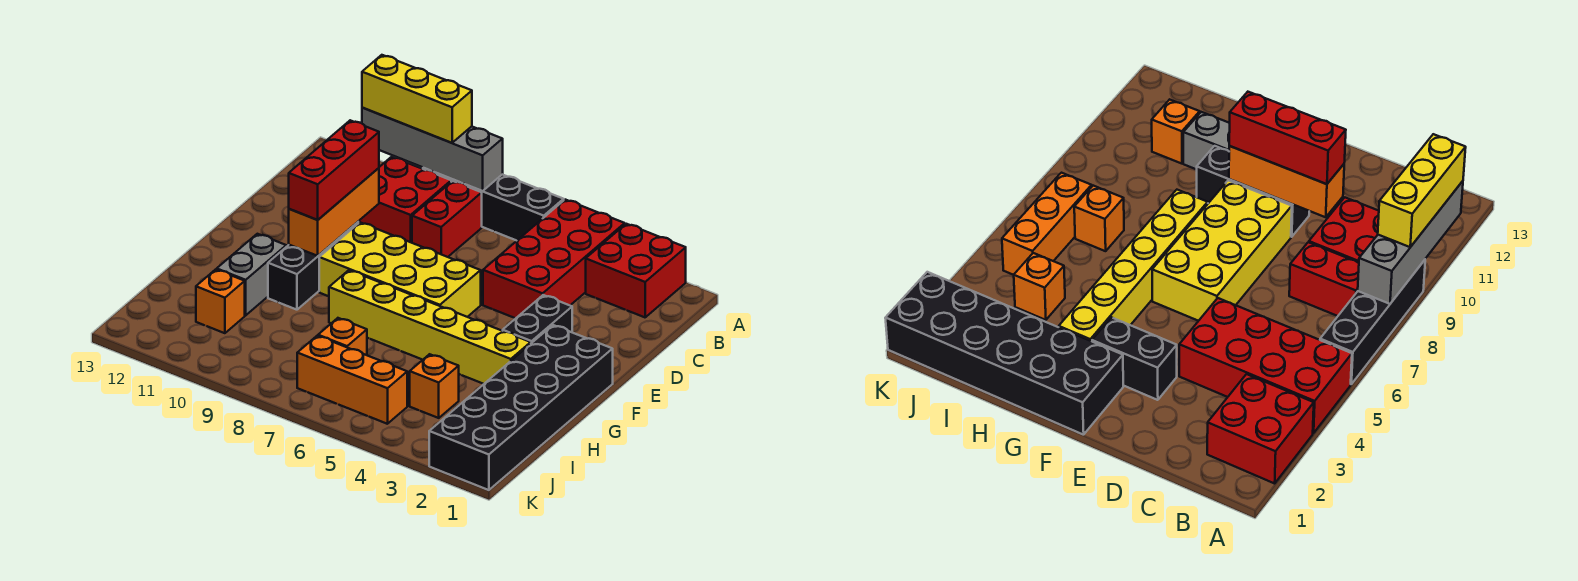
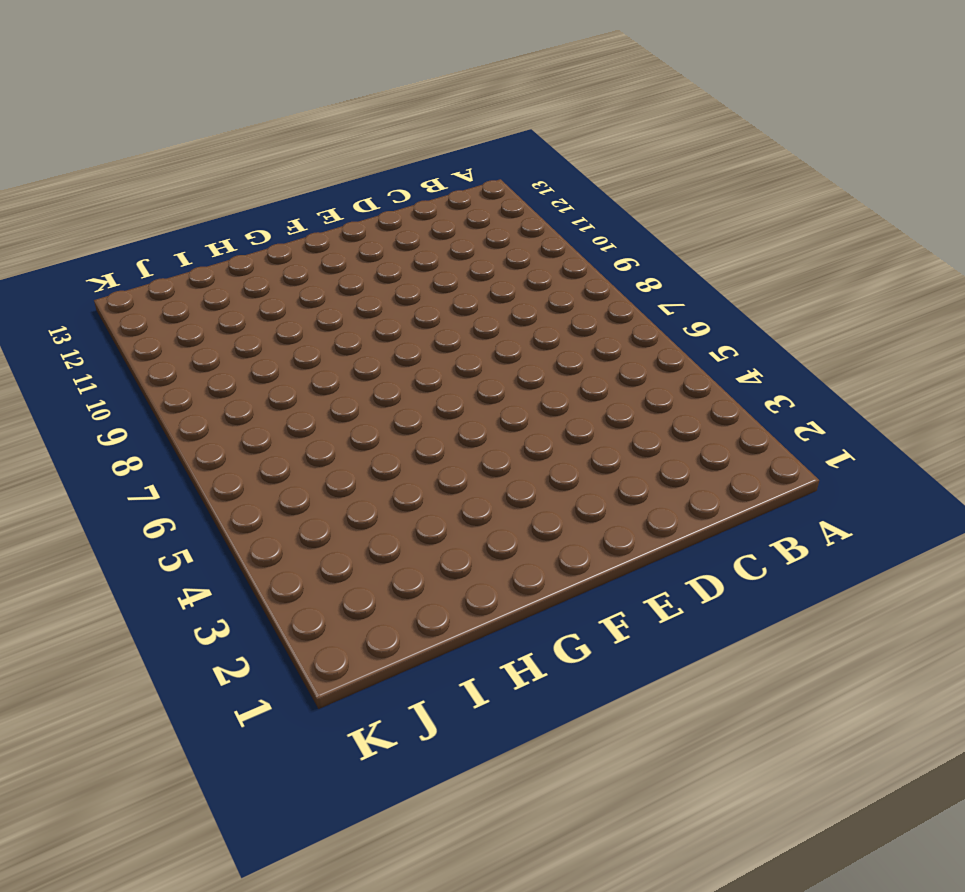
none -> red 2x2 brick [586,224,686,317]
none -> red 2x4 brick [483,200,625,318]
none -> black 1x4 brick [423,168,564,241]

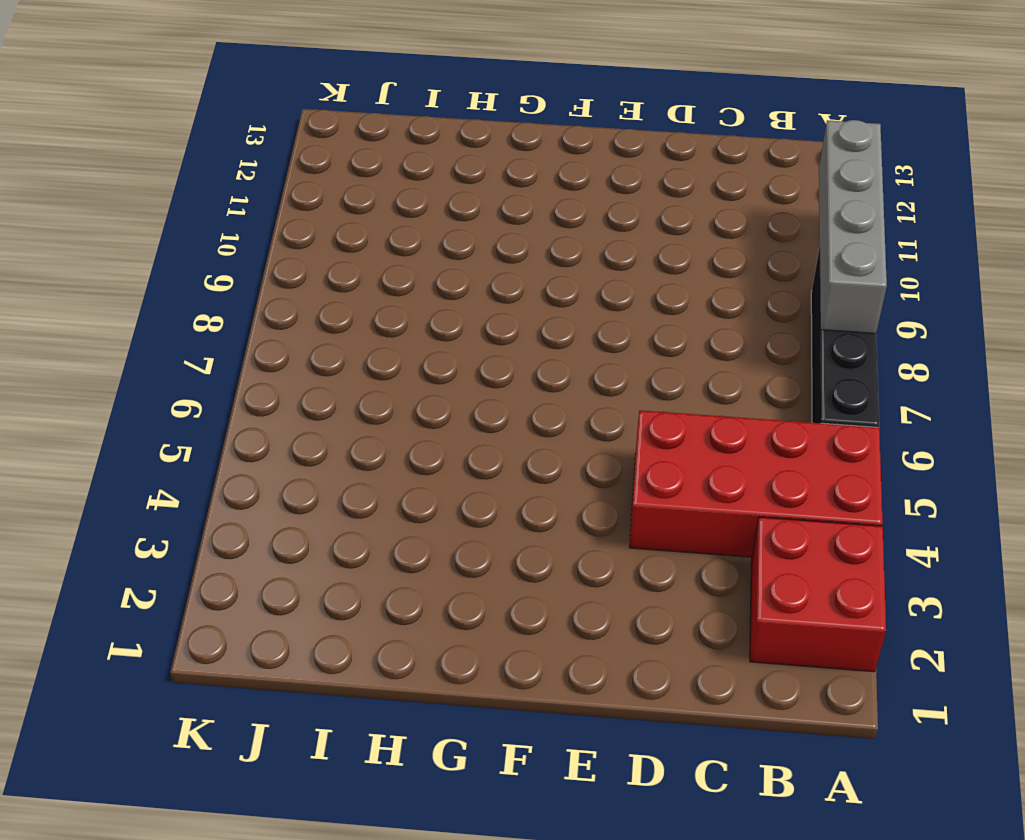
none -> red 1x2 brick [412,181,482,257]
none -> red 2x2 brick [358,157,451,243]
none -> black 1x2 brick [503,295,572,343]

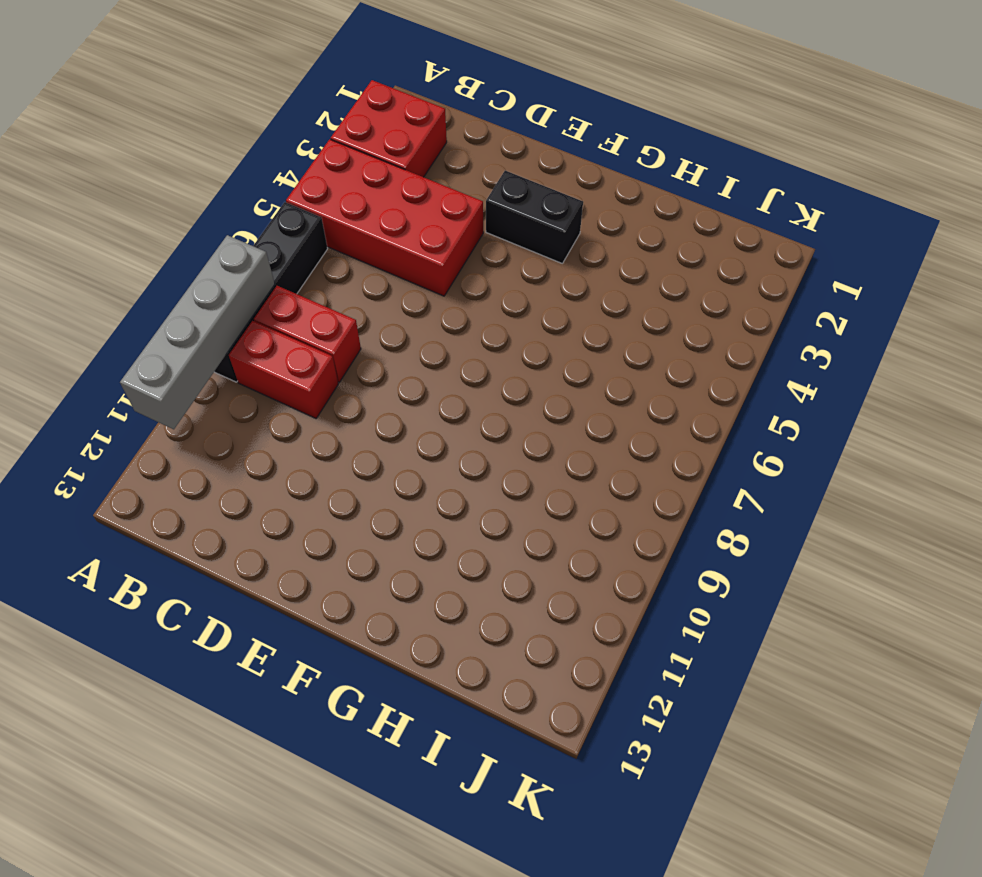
red 1x2 brick [229,321,338,418] -> red 2x2 brick [358,157,451,243]
none -> yellow 2x4 brick [319,222,481,317]
none -> black 1x3 brick [268,222,358,310]
none -> black 2x6 brick [429,325,613,490]

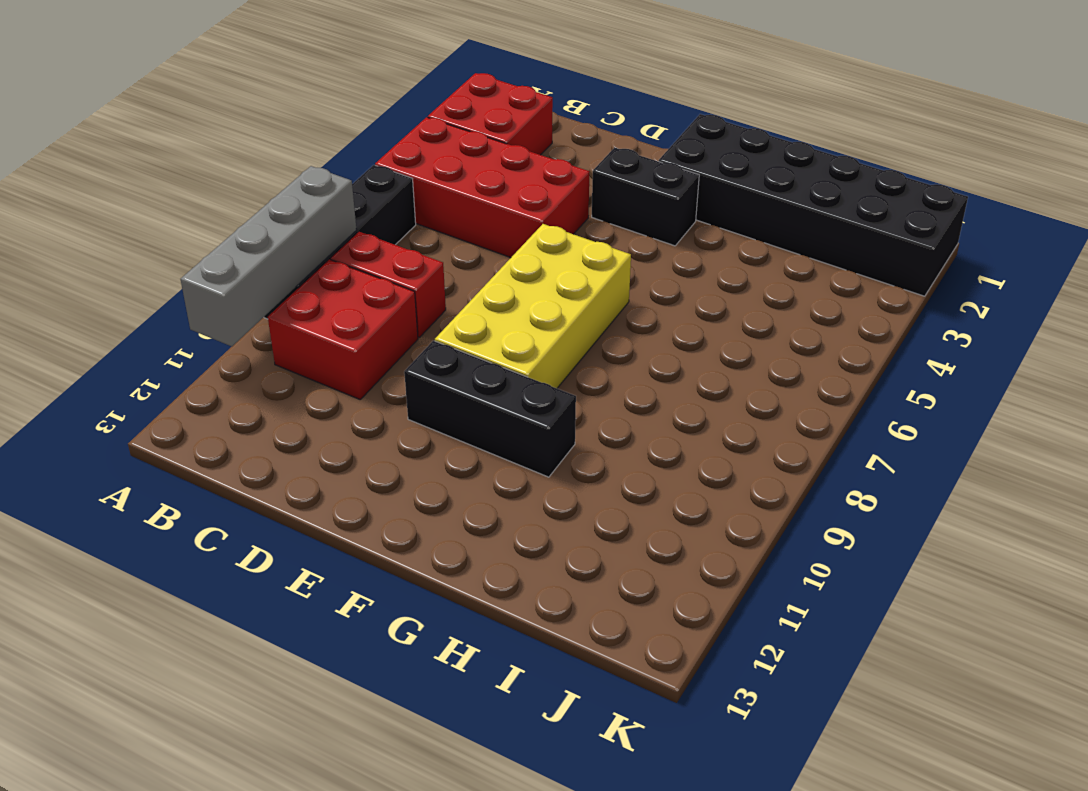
none -> yellow 1x6 brick [329,270,531,384]
none -> grey 1x2 brick [217,234,286,315]
none -> orange 1x1 brick [410,354,459,418]

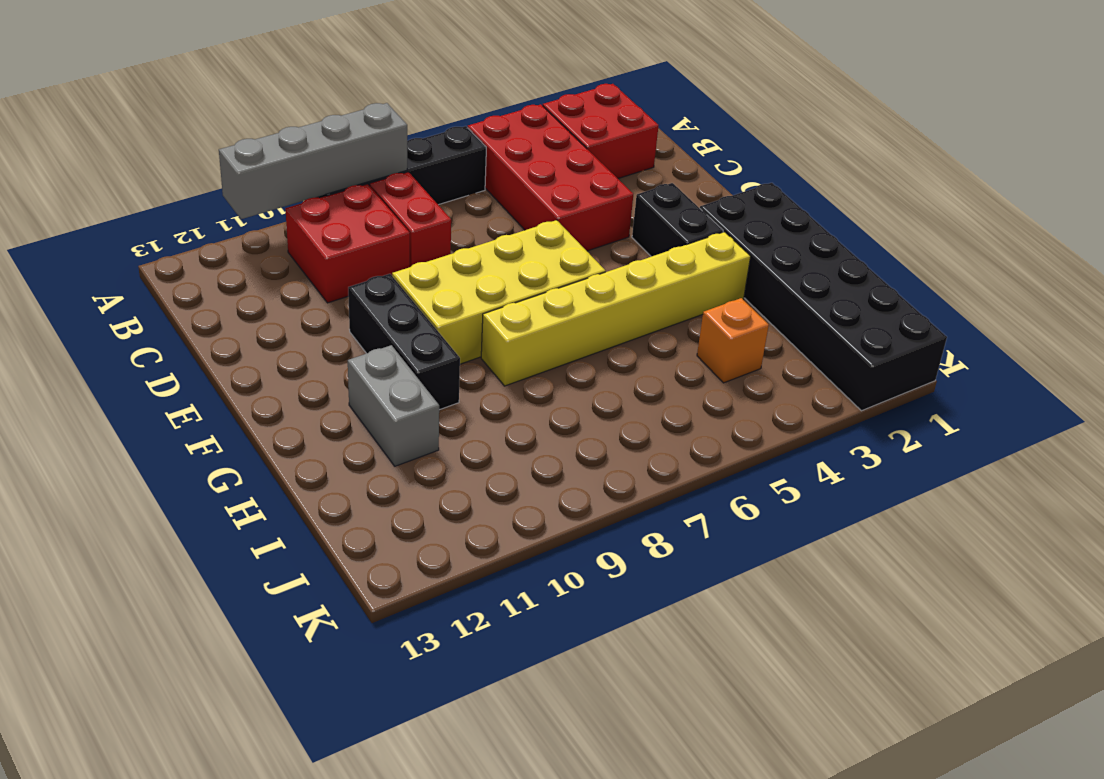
none -> orange 1x1 brick [318,318,367,355]
none -> orange 1x1 brick [196,269,245,333]
none -> orange 1x3 brick [297,336,407,424]

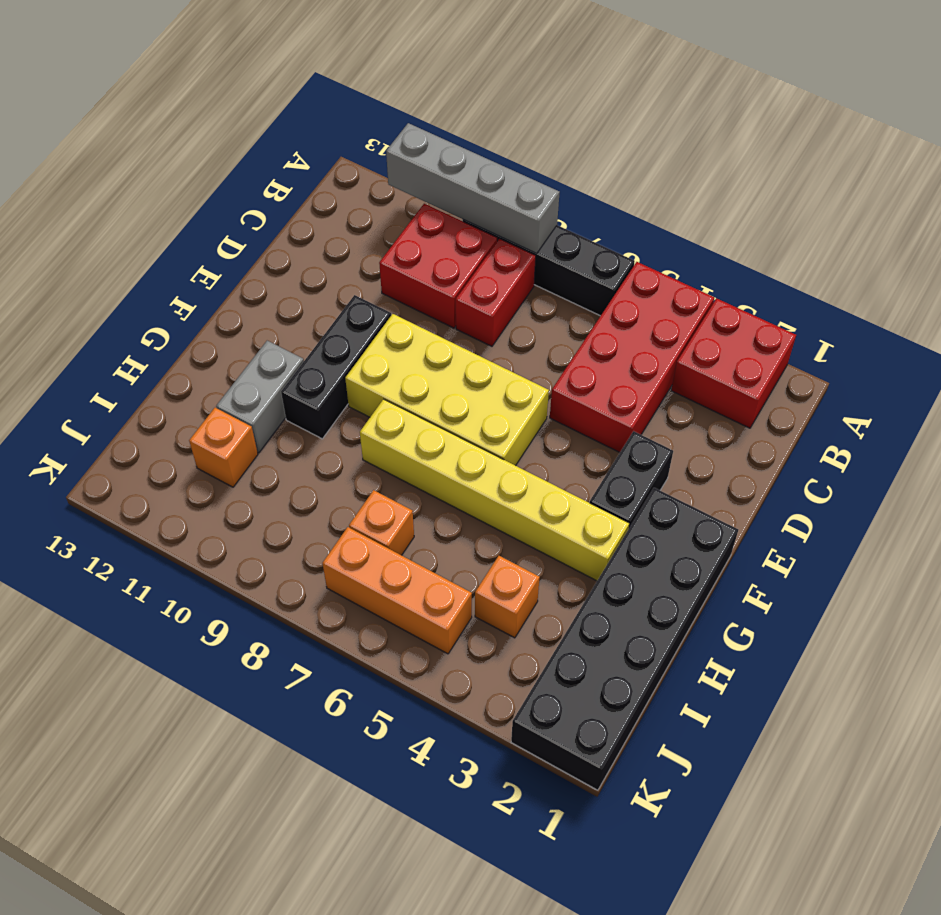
none -> orange 1x3 brick [289,168,379,256]
none -> yellow 1x3 brick [362,55,472,143]
none -> red 1x3 brick [289,120,379,220]

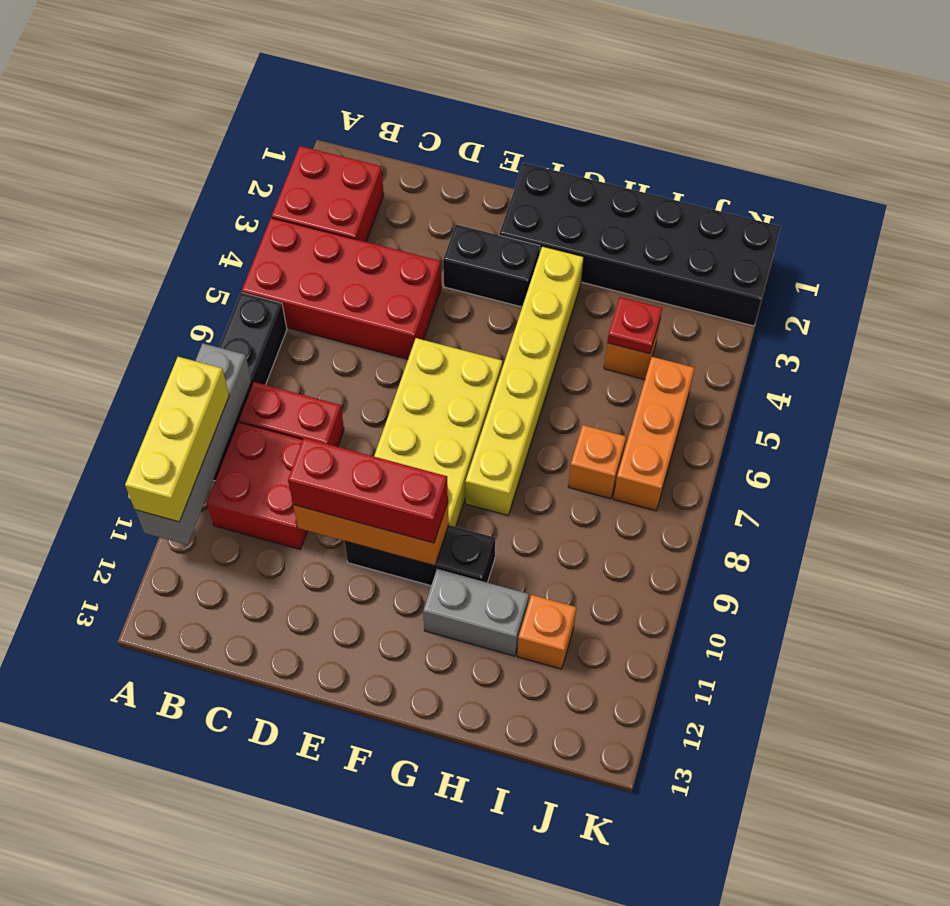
red 1x1 plate [607,297,662,354] -> none

